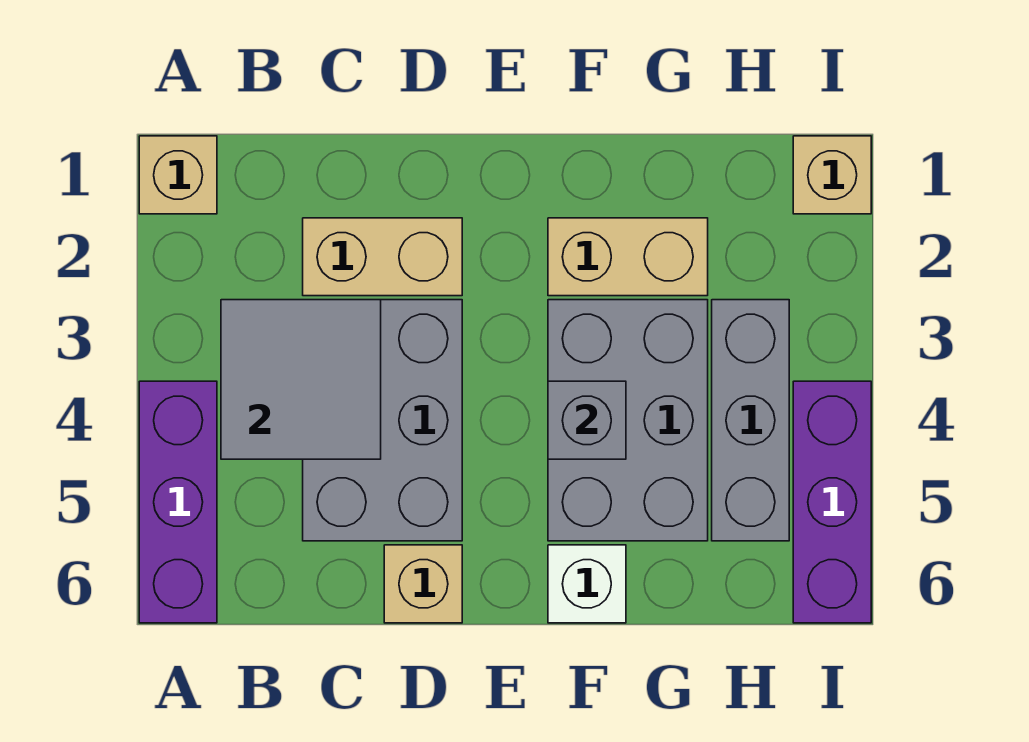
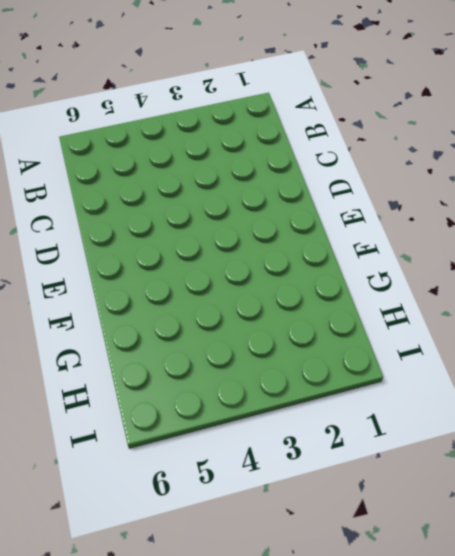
none -> tan 1x1 brick [139,136,217,214]
none -> purple 1x3 brick [139,381,217,623]
none -> tan 1x2 brick [303,218,462,296]

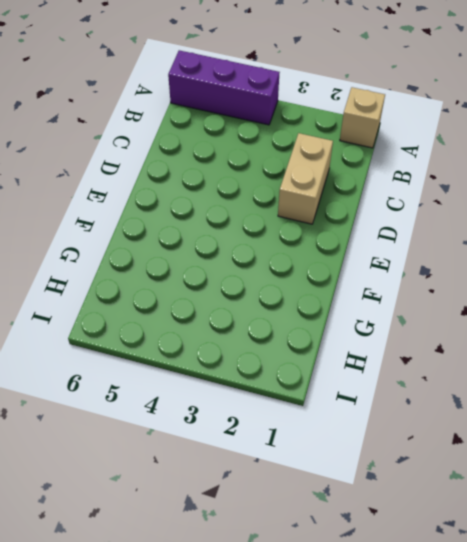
none -> grey 2x3 brick [303,300,462,541]
none -> tan 1x1 brick [384,545,462,623]
none -> tan 1x2 brick [548,218,708,296]

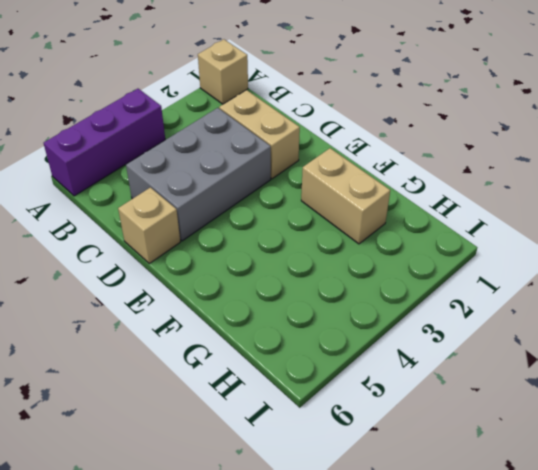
none -> grey 2x3 brick [548,300,708,541]
none -> white 1x1 brick [548,545,626,623]
none -> grey 1x3 brick [712,300,789,541]

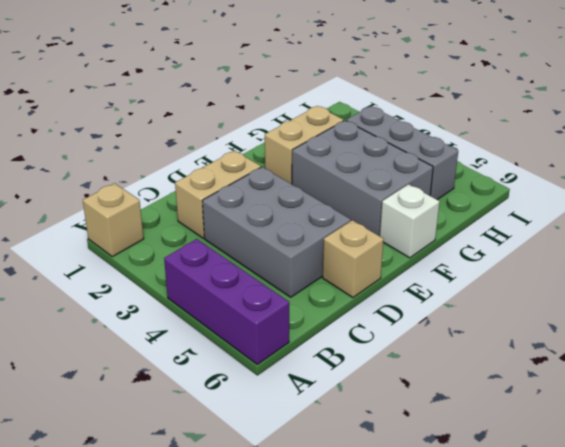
none -> tan 1x1 brick [793,136,871,214]
none -> purple 1x3 brick [793,381,871,623]
none -> grey 2x2 tile [221,300,381,459]

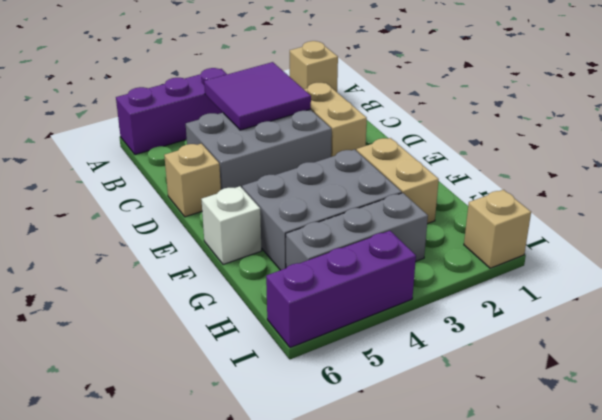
purple 2x2 tile [204,62,311,130] -> grey 2x2 tile [221,300,381,459]
none -> grey 1x1 brick [548,381,626,459]

